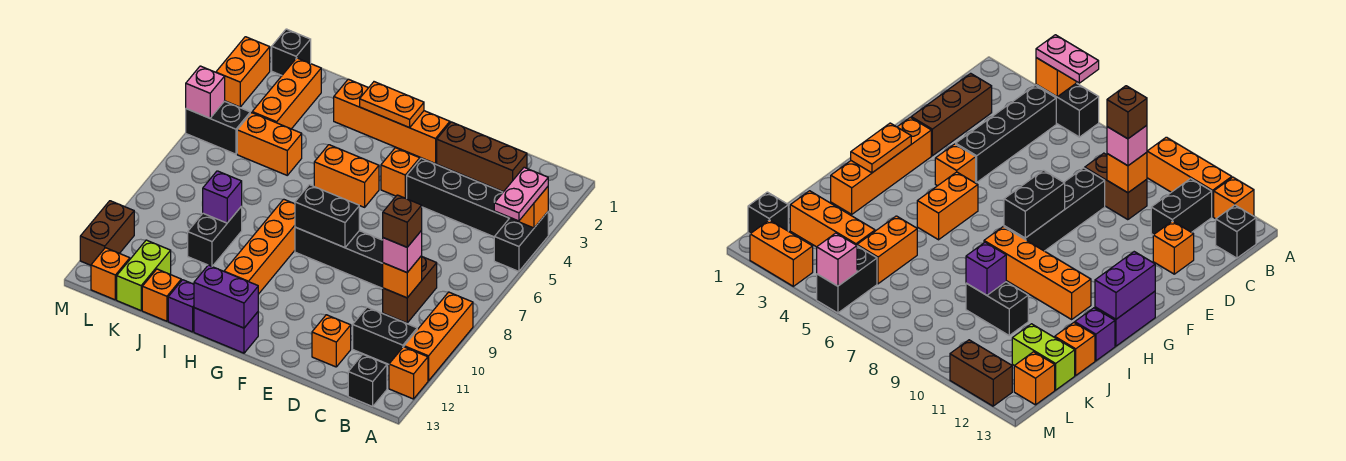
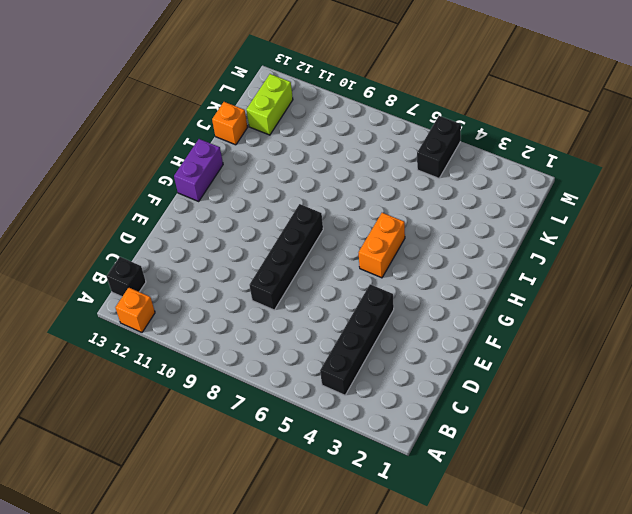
lime 1x2 brick [246,74,293,135] -> lime 1x2 brick turned to [117,240,171,310]
none -> black 1x2 brick [494,212,548,271]
none -> orange 1x3 brick [404,292,473,381]
none -> black 1x2 brick [353,307,417,364]
none -> brown 1x3 brick [437,122,527,192]

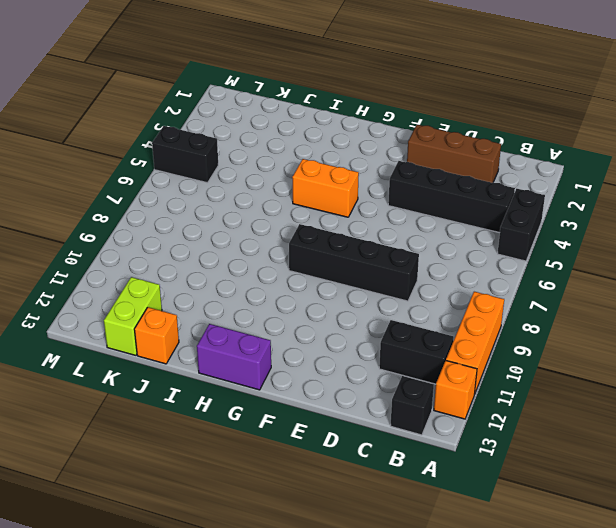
none -> brown 1x2 brick [383,257,437,323]
none -> orange 1x1 brick [312,315,351,367]
none -> orange 1x4 brick [334,79,450,164]
none -> orange 1x1 brick [381,148,420,199]

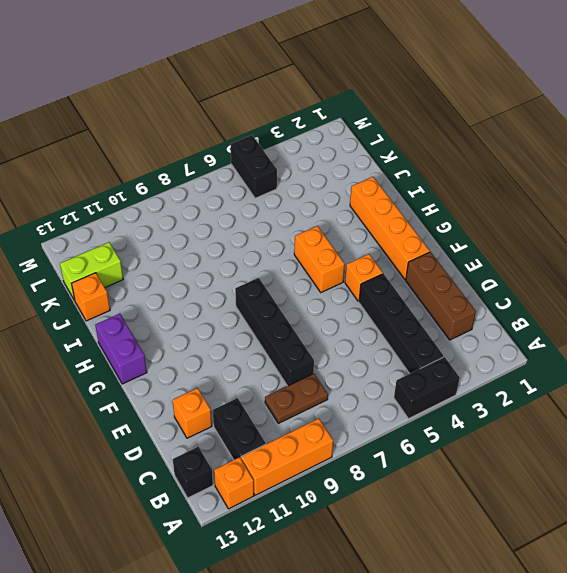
brown 1x2 plate [265,373,328,423] -> brown 1x2 brick [383,257,437,323]
none -> orange 1x4 brick [224,199,295,294]
none -> purple 1x1 brick [168,280,194,332]
none -> orange 1x2 brick [237,113,302,175]
none -> black 1x2 brick [188,207,242,266]

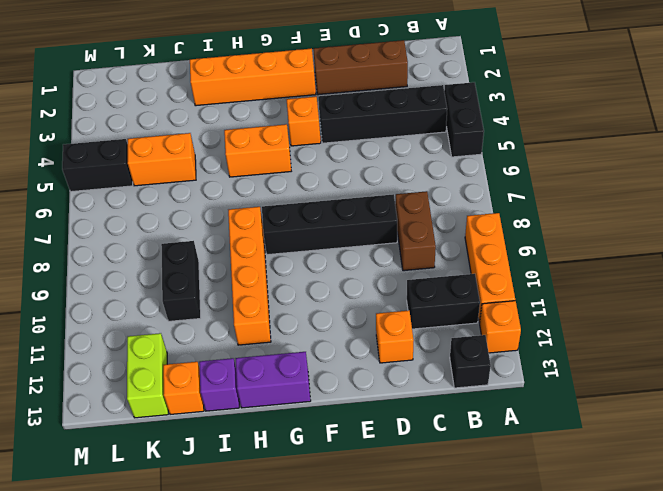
none -> orange 1x3 brick [252,58,321,129]
none -> black 1x1 brick [272,29,311,75]
none -> orange 1x1 brick [91,248,130,300]
none -> orange 1x2 brick [216,37,270,107]

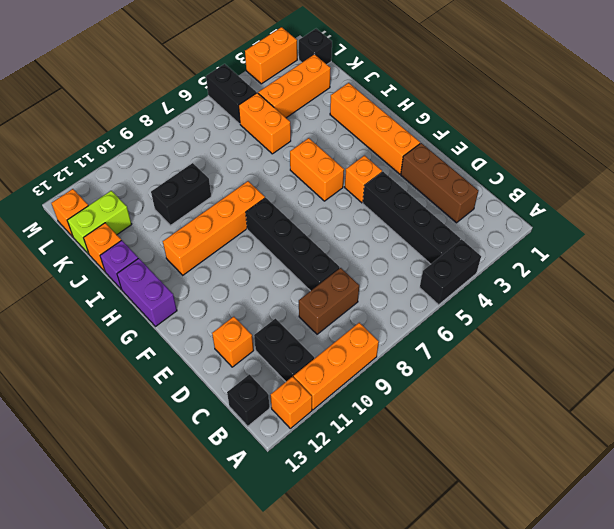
none -> brown 1x2 brick [80,201,134,265]
none -> orange 1x1 brick [511,187,548,228]
none -> orange 1x1 brick [383,256,422,298]
none -> black 1x2 brick [295,185,359,248]

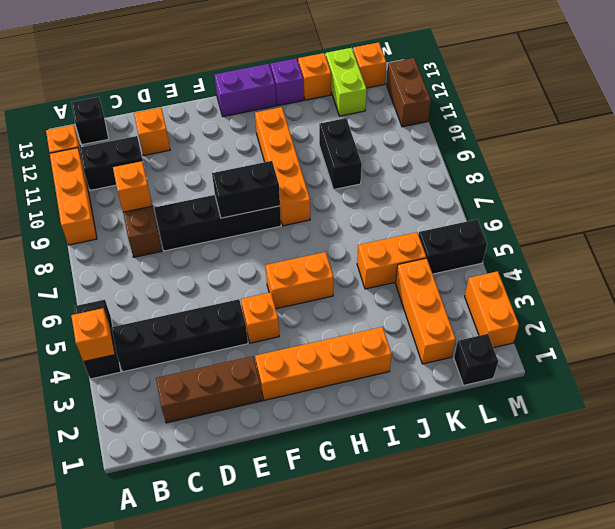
none -> orange 1x2 plate [360,82,424,128]
none -> purple 1x2 brick [194,265,258,328]
none -> purple 1x1 brick [203,171,242,223]
none -> pink 1x1 brick [186,66,225,118]

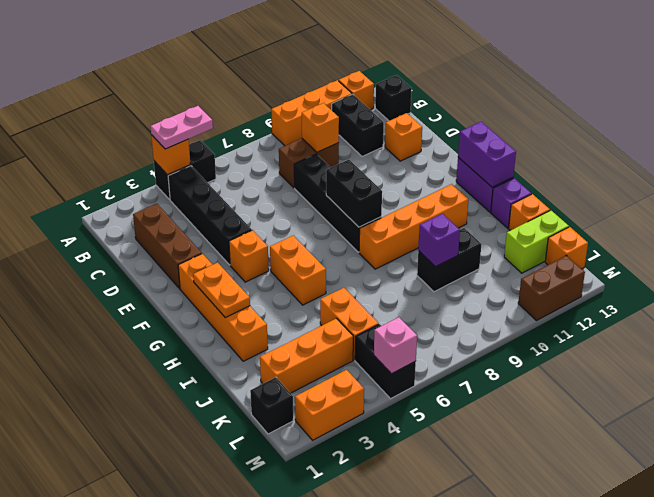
none -> pink 1x1 brick [383,231,422,272]
none -> brown 1x1 brick [383,195,422,247]

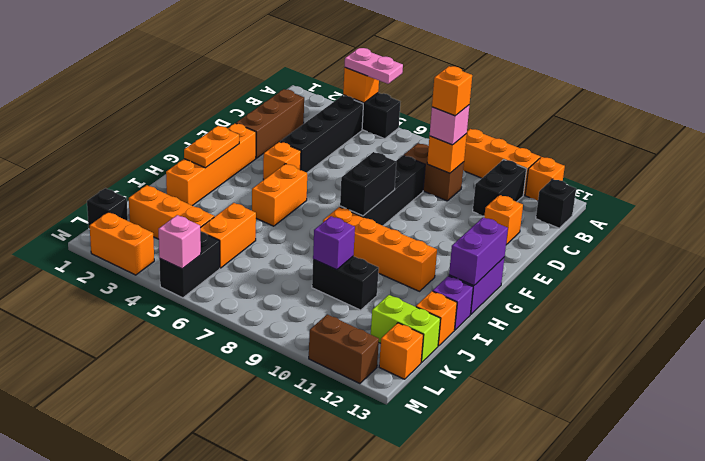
orange 1x1 brick [432,66,472,116] -> brown 1x1 brick [383,195,422,247]

